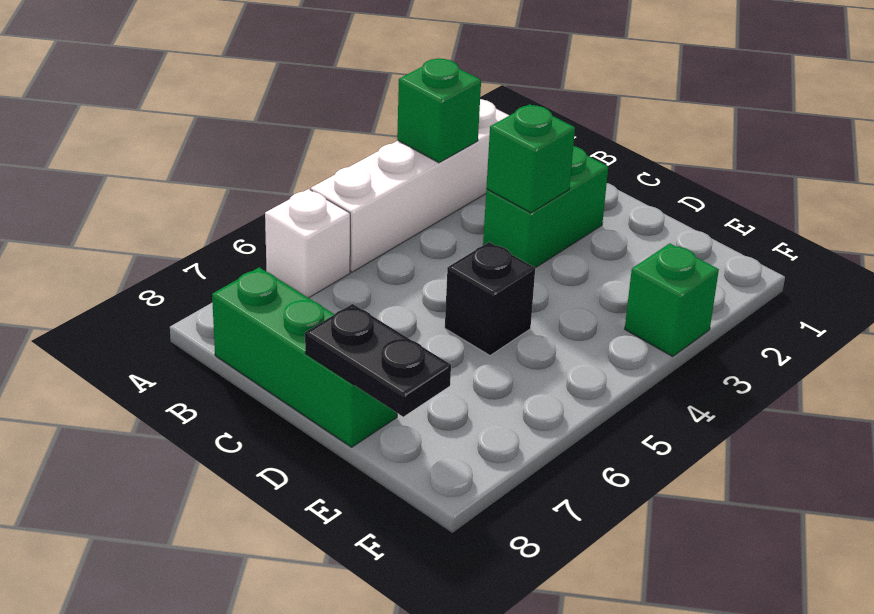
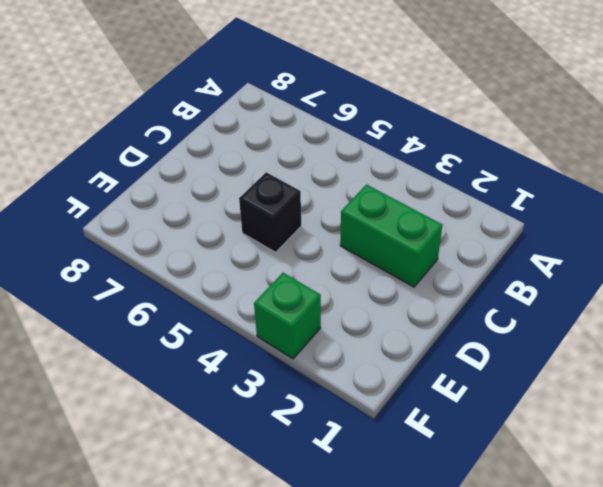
none -> white 1x4 brick [311,99,509,272]
none -> white 1x1 brick [265,189,350,298]

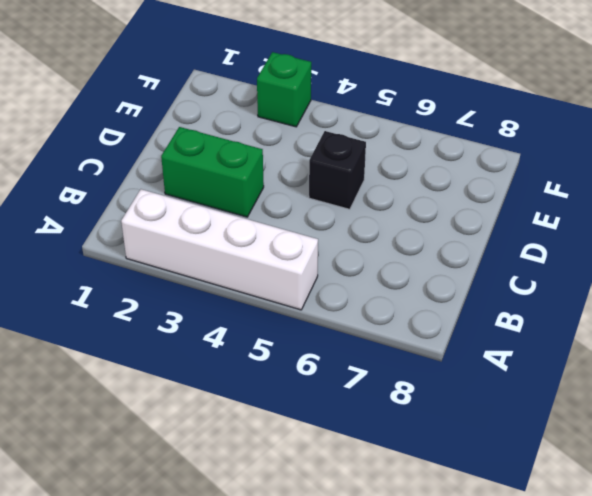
none -> white 1x1 brick [265,189,350,298]
none -> green 1x3 brick [212,267,397,447]

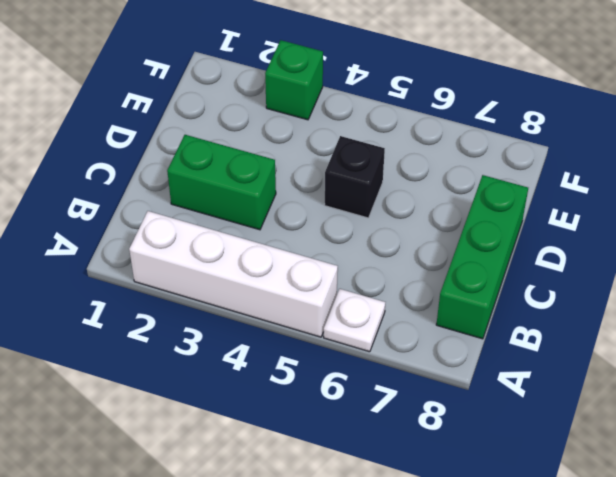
white 1x1 plate [324,289,385,352] -> white 1x1 brick [265,189,350,298]
none -> green 1x1 brick [397,58,481,163]
none -> green 1x1 brick [486,104,575,213]

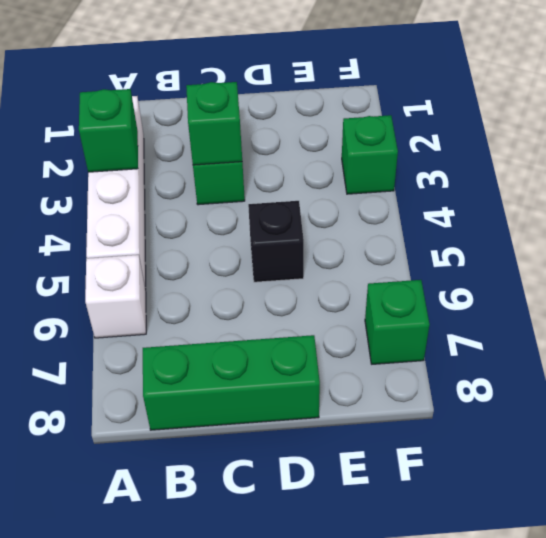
green 1x1 brick [365,280,430,364] -> none
none -> black 1x2 plate [305,304,451,417]

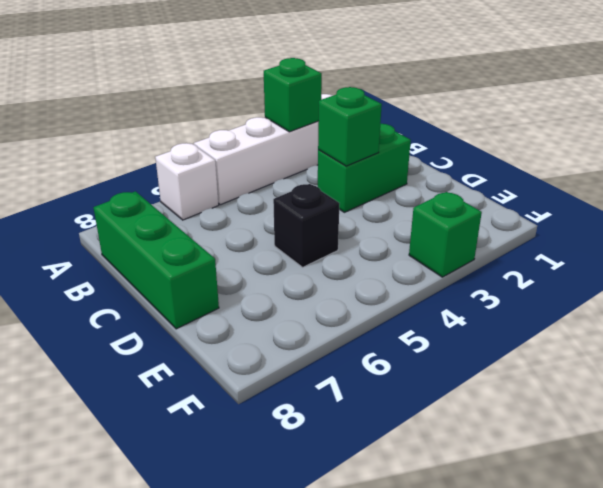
none -> black 1x2 plate [305,304,451,417]

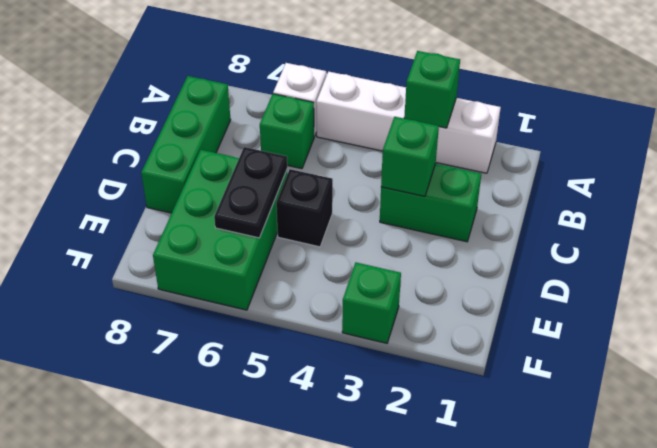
green 1x1 brick [260,94,314,169] -> none
green 2x3 brick [153,150,288,310] -> none
black 1x2 plate [214,147,287,238] -> black 1x2 plate moved to [305,304,451,417]

